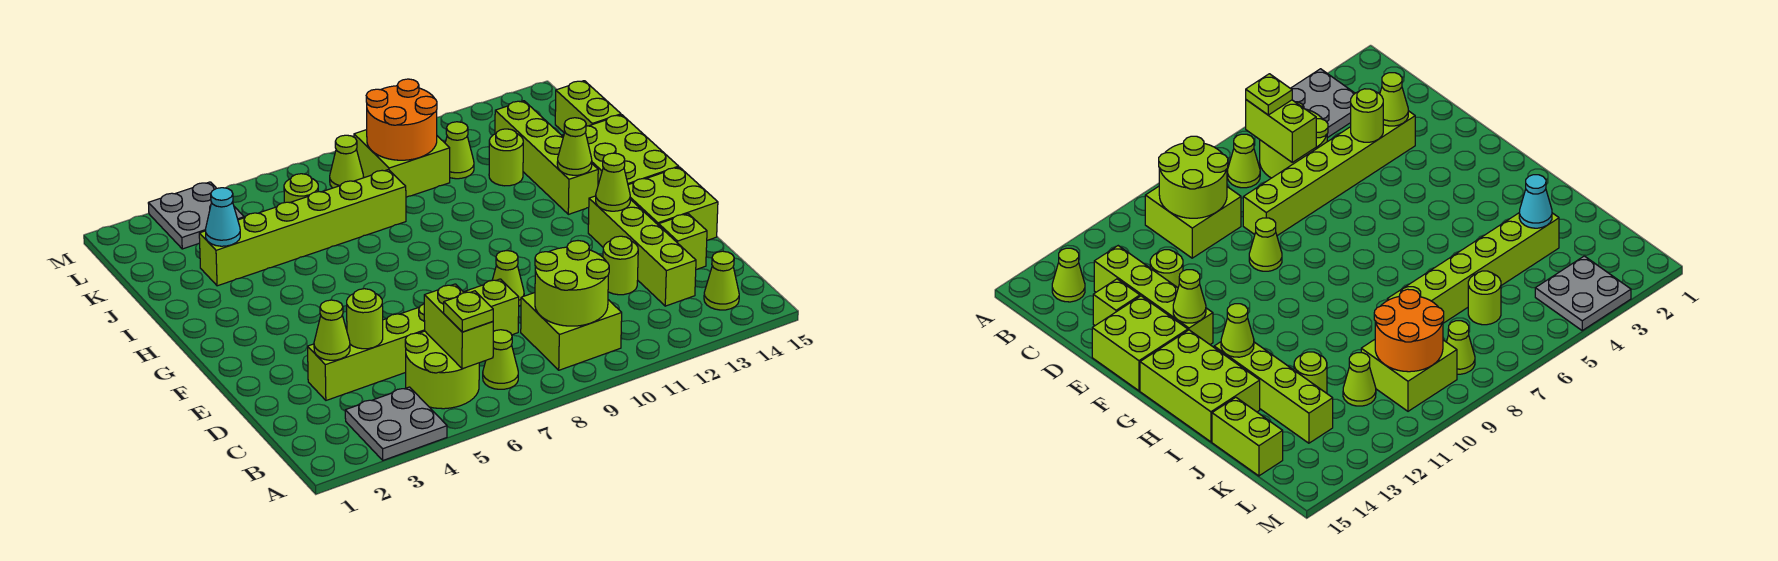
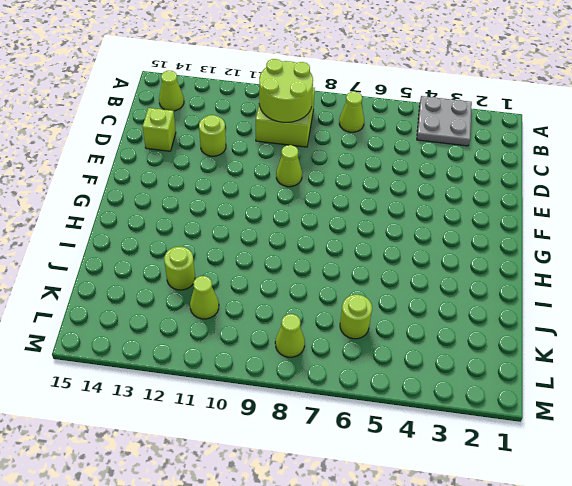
none -> lime 2x2 round brick [405,331,479,409]
none -> lime 1x4 brick [588,196,696,306]
none -> lime 1x6 brick [308,279,519,400]
none -> lime 2x2 brick [628,167,718,240]

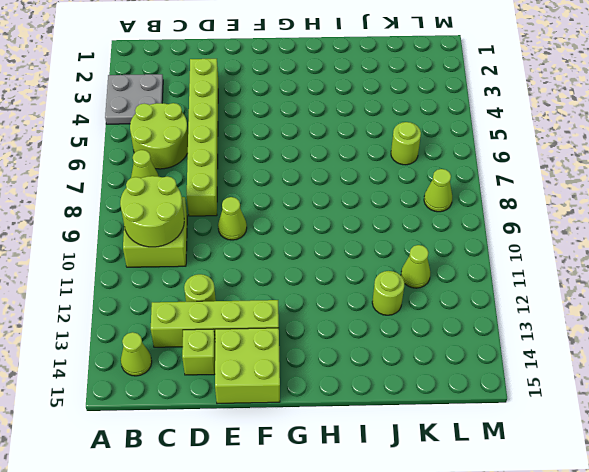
none -> lime 2x3 brick [563,115,679,185]
none -> lime 1x4 brick [495,101,598,214]
none -> lime 1x6 brick [199,170,406,286]
none -> lime 1x2 brick [555,81,621,133]

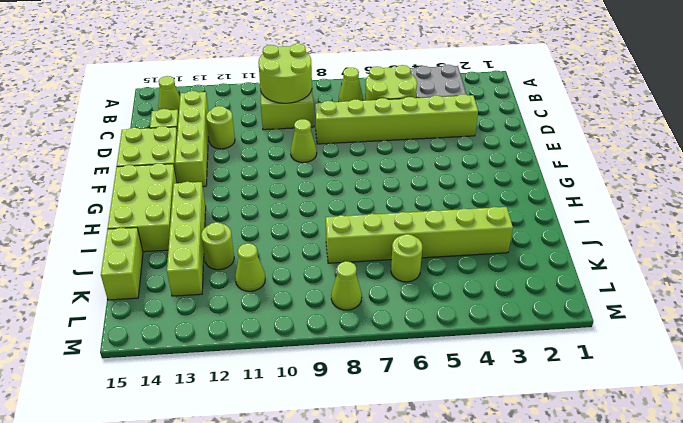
none -> lime 2x2 brick [354,130,450,197]
none -> grey 2x2 plate [148,182,244,249]
none -> lime 1x2 brick [424,284,493,369]
none -> lime 1x1 cone [314,300,350,360]

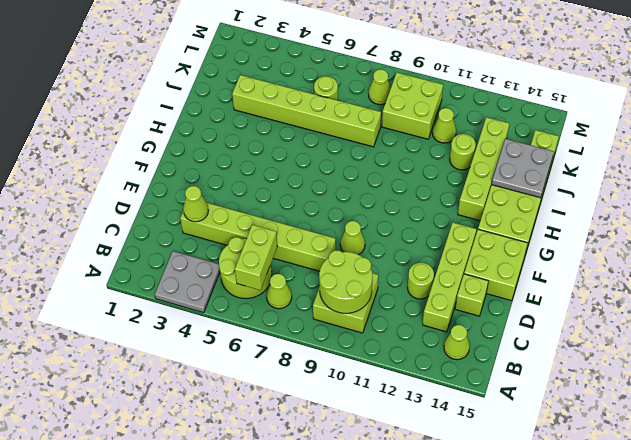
grey 2x2 plate [492,139,554,198] -> grey 2x2 plate moved to [148,182,244,249]
none -> lime 1x1 round brick [347,289,383,349]
none -> lime 1x1 cone [596,153,630,211]
none -> lime 1x1 cone [557,118,592,175]
none -> cyan 1x1 cone [205,188,240,246]

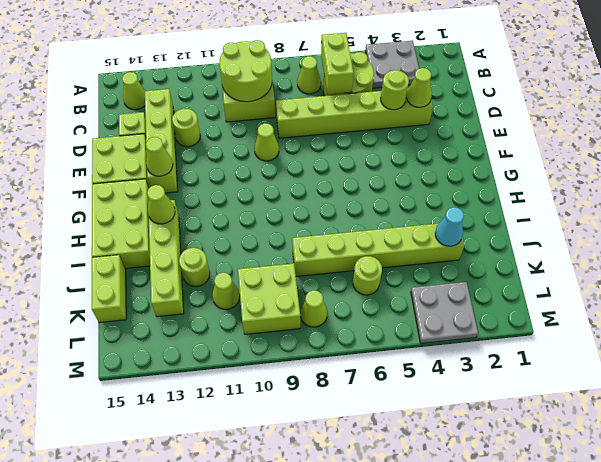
none -> orange 2x2 round brick [366,79,437,160]
none -> lime 1x1 plate [444,291,493,332]

